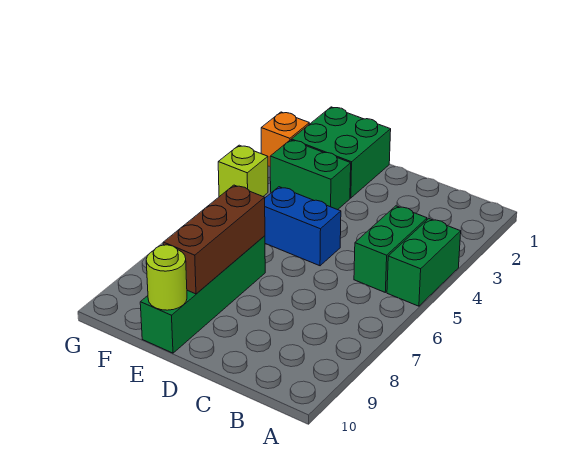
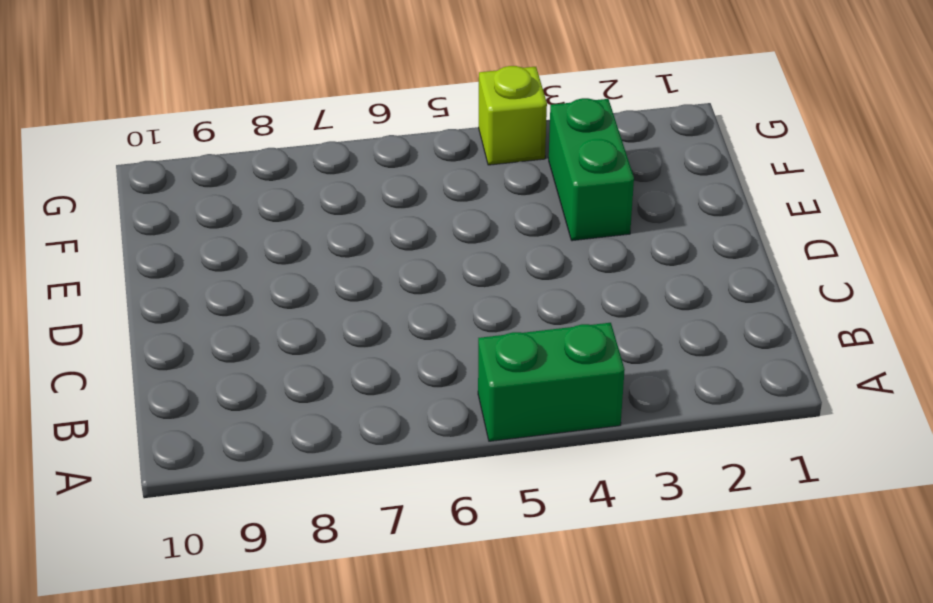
none -> green 1x2 brick [354,206,427,292]
none -> blue 1x2 brick [265,187,341,266]

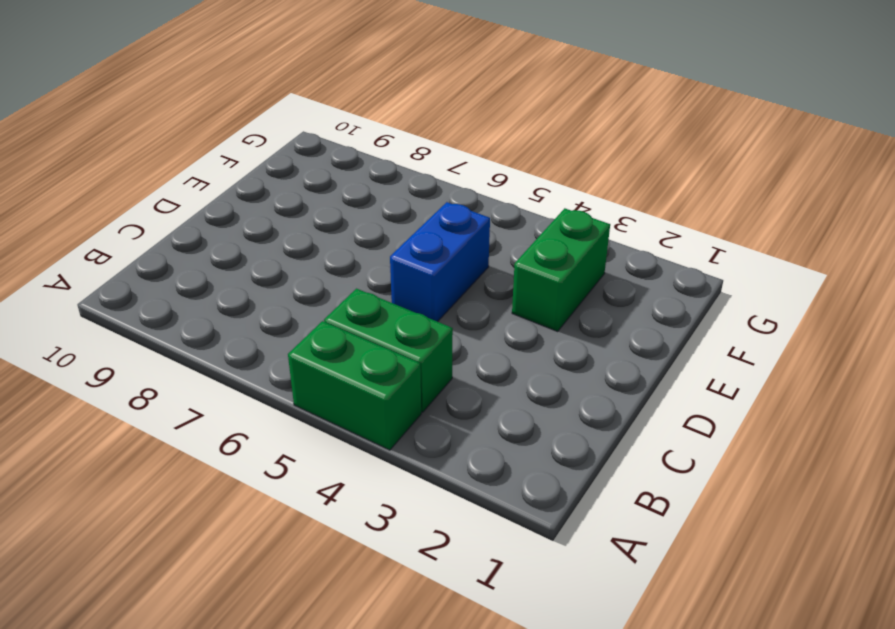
none -> green 2x2 brick [291,107,391,198]
none -> green 1x4 brick [140,236,265,353]

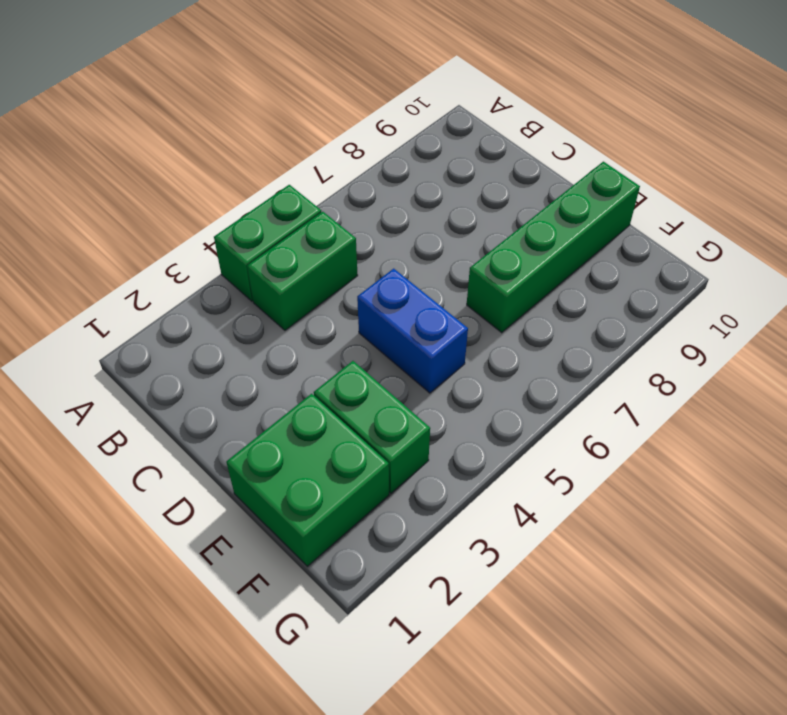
none -> orange 1x1 brick [261,112,309,166]
none -> lime 1x1 brick [218,145,268,197]

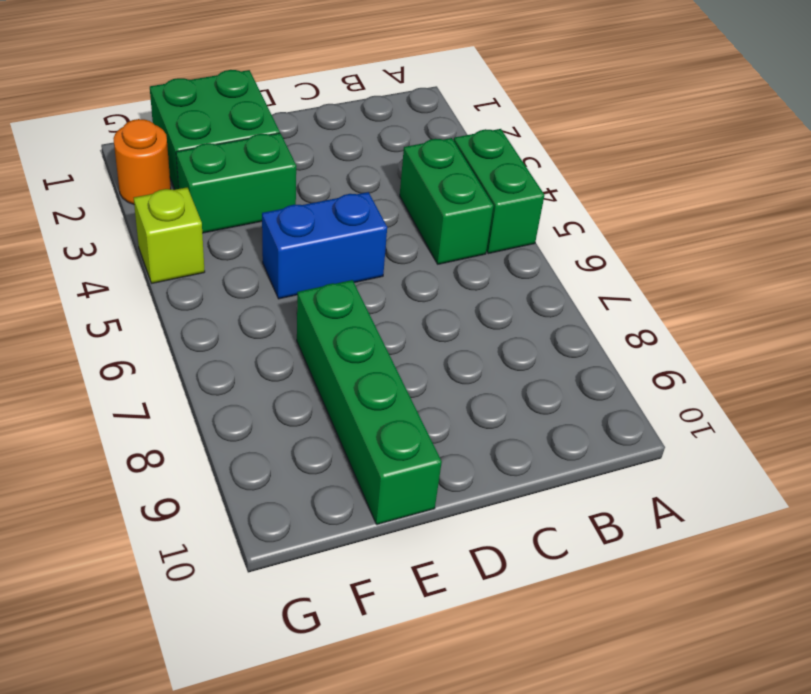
orange 1x1 round brick [113,119,171,204] -> orange 1x1 brick [261,112,309,166]
none -> brown 1x3 brick [163,185,265,294]
none -> lime 1x1 round brick [146,245,187,310]

